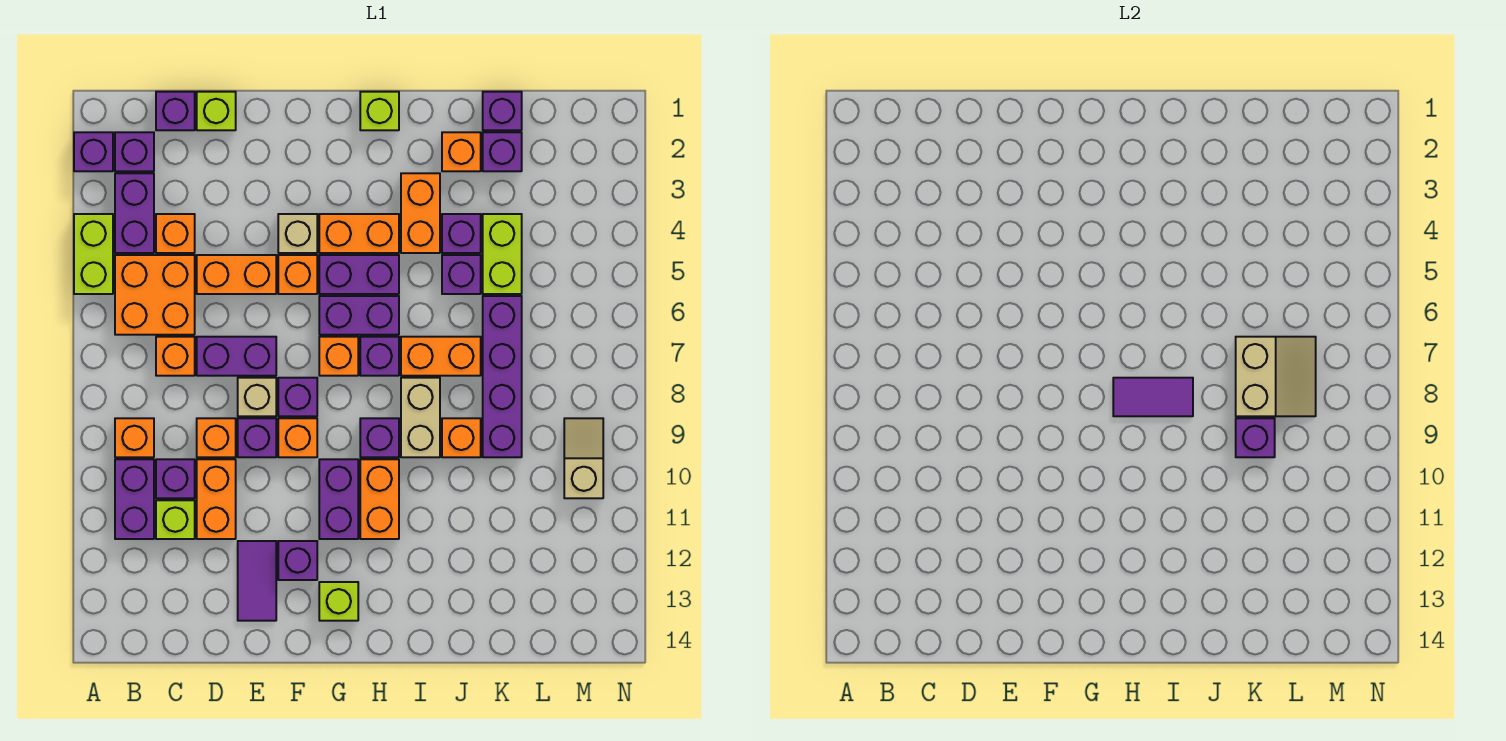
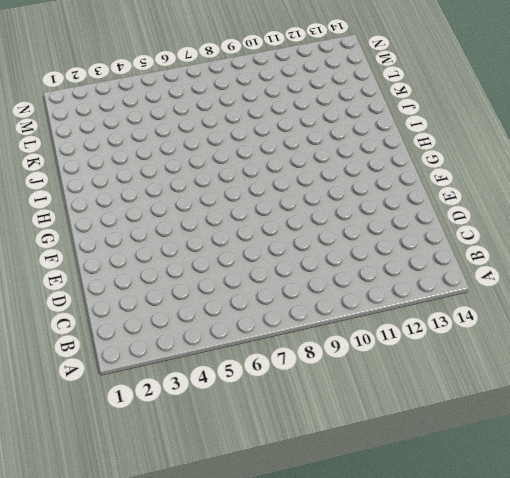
none -> purple 1x1 brick [74,132,113,171]
none -> lime 1x2 brick [74,214,113,294]
none -> purple 1x1 brick [115,132,154,171]
none -> purple 1x2 brick [115,173,154,253]

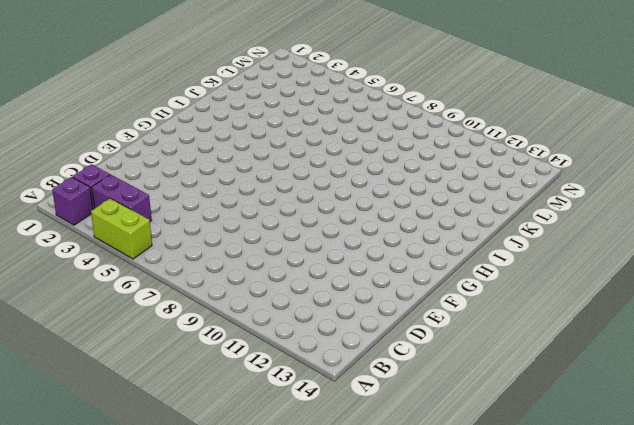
none -> orange 2x2 brick [115,255,195,335]
none -> orange 1x1 brick [115,418,154,457]
none -> purple 1x2 brick [115,459,154,539]
none -> purple 1x1 brick [156,92,195,130]

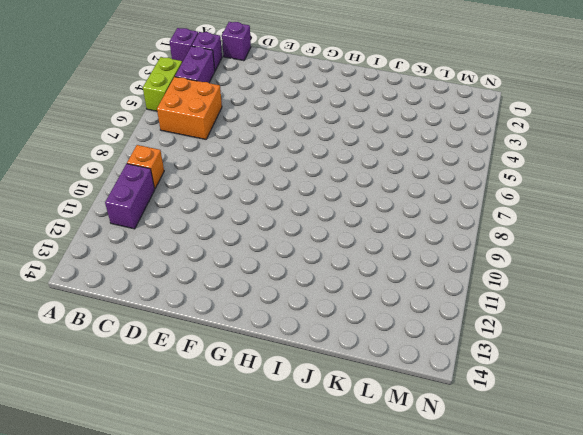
none -> orange 1x1 brick [156,214,195,253]
none -> orange 1x1 brick [156,337,195,376]
none -> purple 1x1 brick [156,459,195,498]
none -> lime 1x1 brick [156,500,195,539]

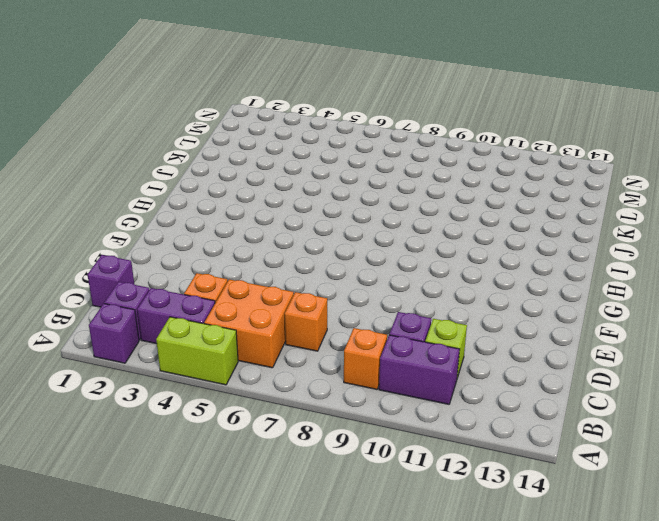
none -> lime 1x1 brick [197,92,236,130]
none -> orange 1x2 brick [197,255,276,294]
none -> purple 1x2 brick [197,337,276,376]
none -> orange 1x1 brick [197,418,236,457]

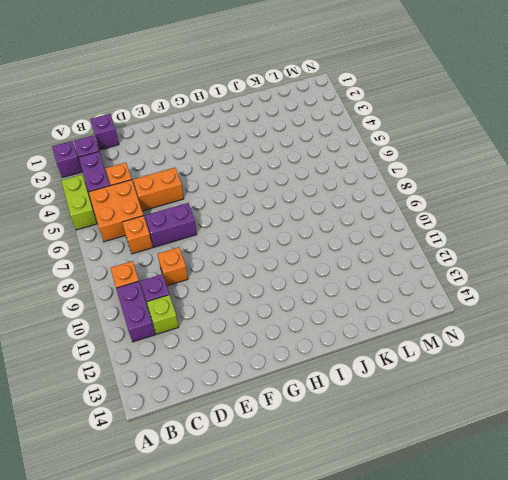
none -> lime 1x1 brick [197,92,236,130]
none -> orange 1x2 brick [197,459,236,539]
none -> tan 1x1 brick [238,378,276,416]
none -> purple 1x1 brick [238,418,276,457]

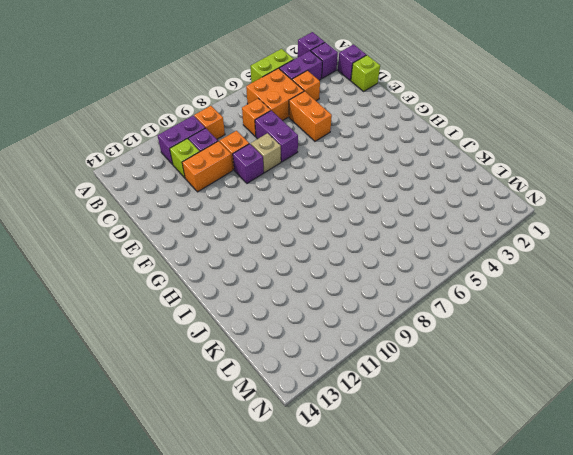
none -> purple 1x2 tile [238,541,276,621]
none -> tan 1x1 brick [278,214,317,253]
none -> orange 1x1 brick [278,255,317,294]
none -> purple 1x1 brick [278,378,317,416]

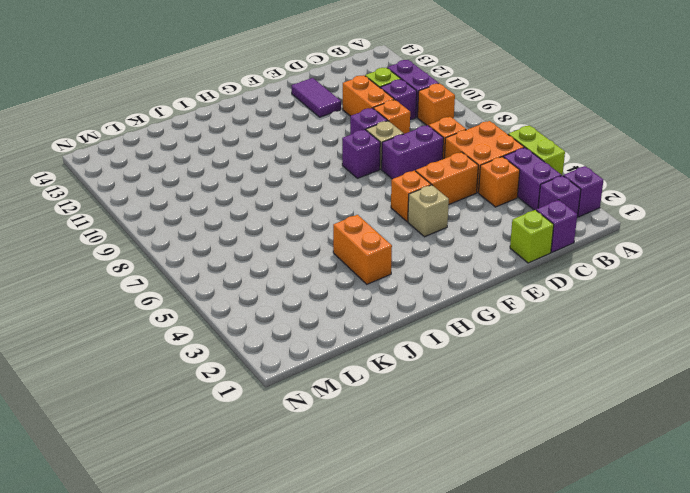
none -> orange 1x1 brick [278,418,317,457]
none -> purple 1x1 brick [278,541,317,580]
none -> orange 1x2 brick [319,214,399,253]
none -> purple 1x2 brick [319,255,399,294]

